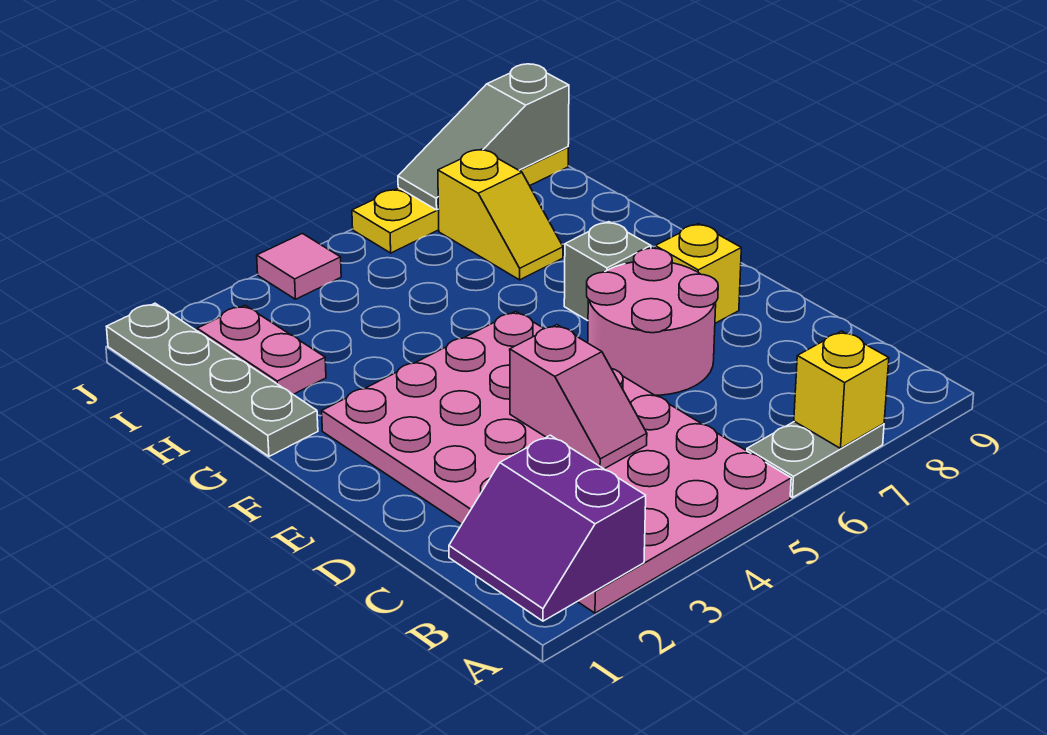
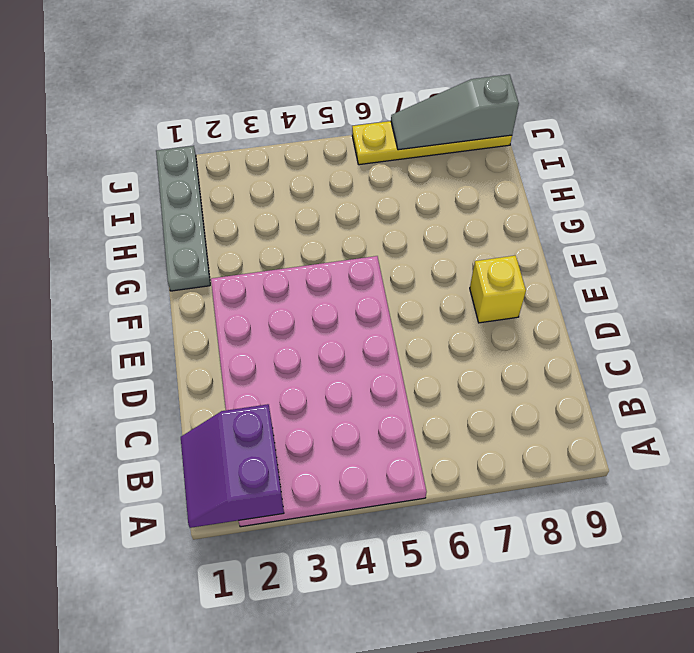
none -> grey 1x2 plate [747,421,884,498]
none -> pink 2x2 round brick [587,248,718,395]
none -> grey 1x1 brick [564,222,651,321]

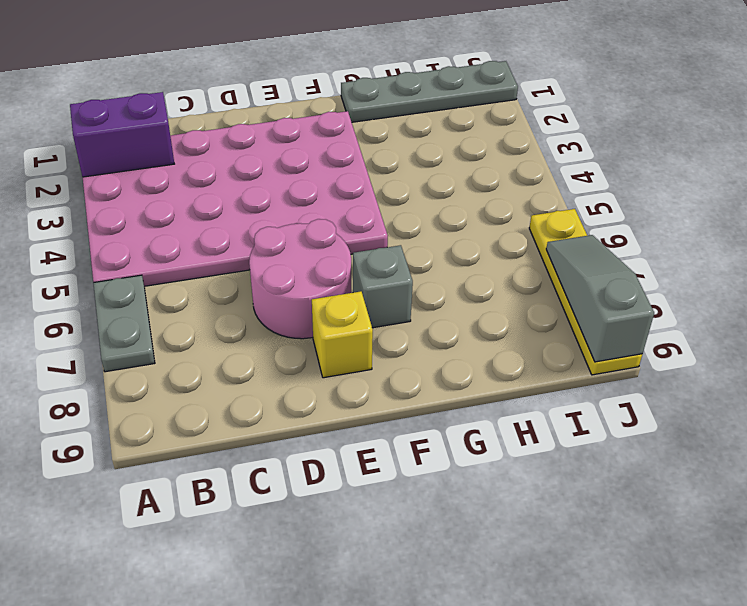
none -> pink 1x2 plate [197,305,326,395]
none -> yellow 1x2 slope [438,149,563,280]
none -> pink 1x1 tile [257,234,341,299]

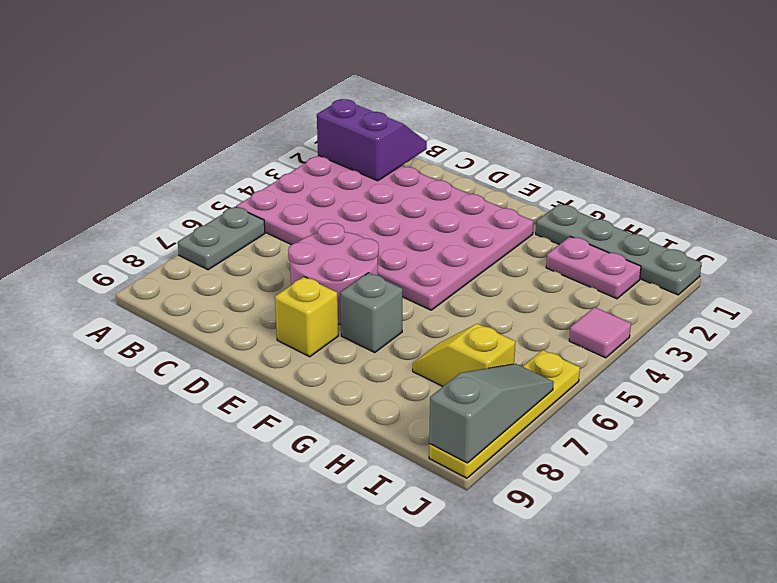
none -> yellow 1x1 brick [794,331,889,448]
none -> pink 1x2 slope [510,325,647,469]

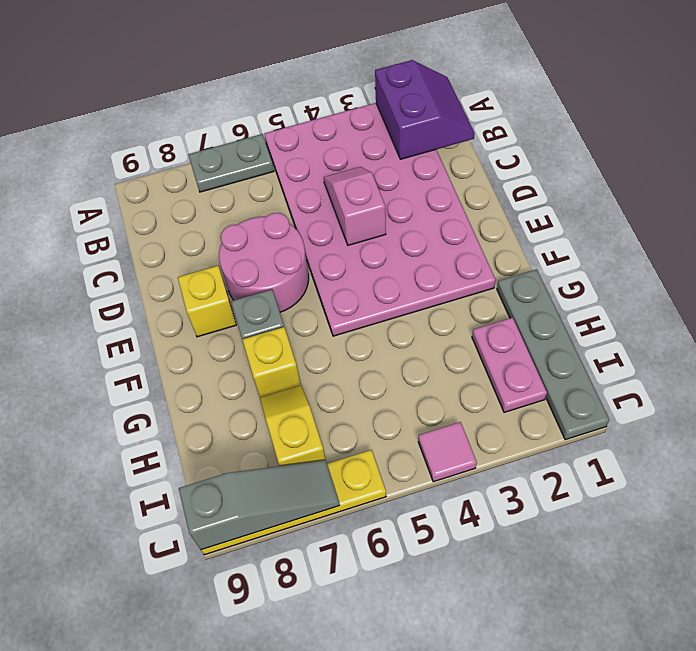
yellow 1x1 brick [242,327,301,397] -> yellow 1x1 brick moved to [794,331,889,448]

